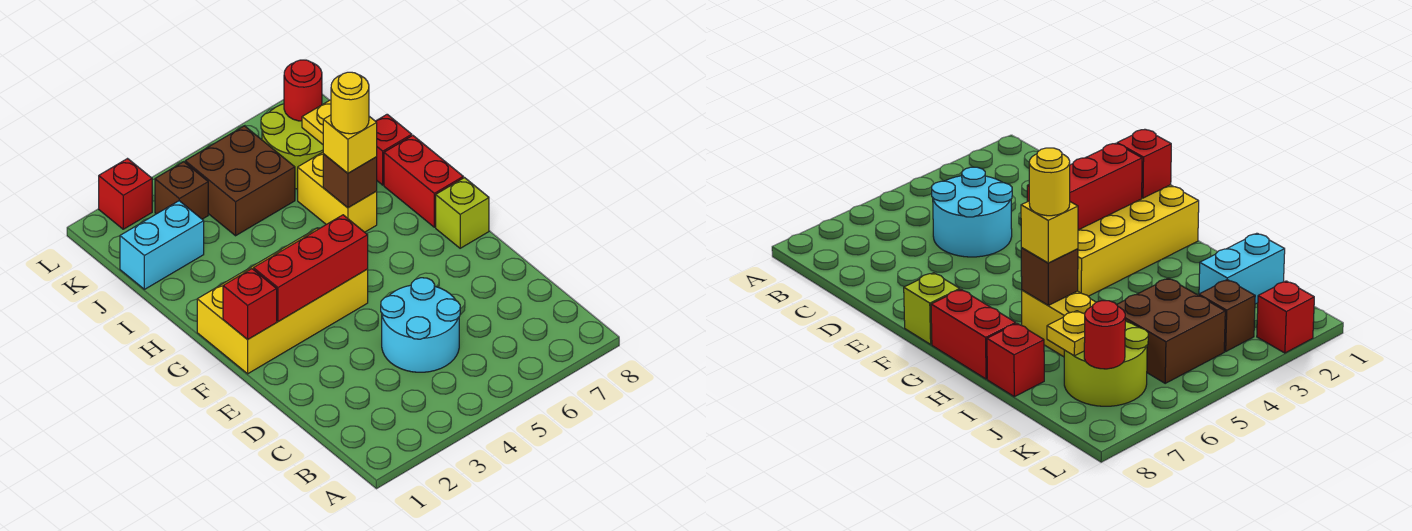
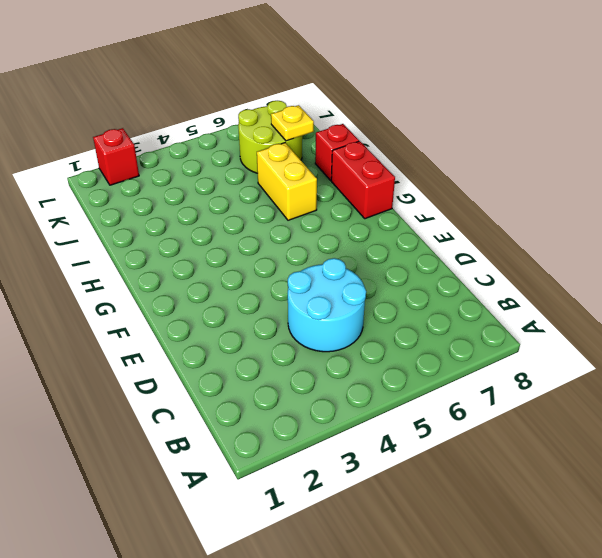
none -> yellow 2x4 brick [197,228,368,374]
none -> lime 1x1 brick [436,178,489,248]
none -> cyan 1x2 brick [120,201,204,289]

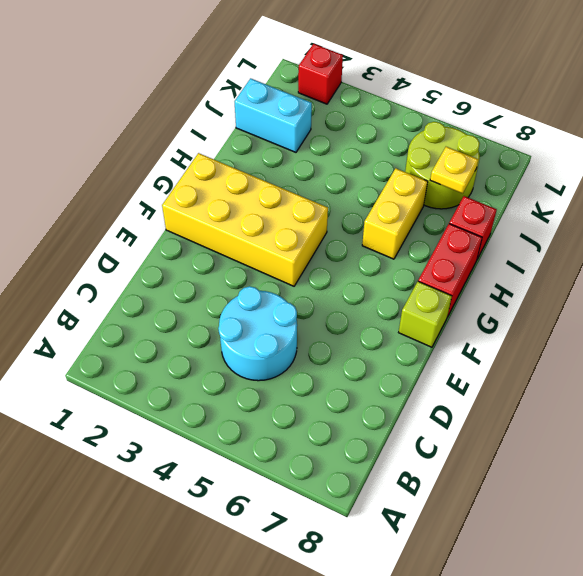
none -> brown 2x2 brick [185,126,295,236]
none -> brown 1x1 brick [155,162,208,219]
none -> red 1x1 brick [223,269,277,340]

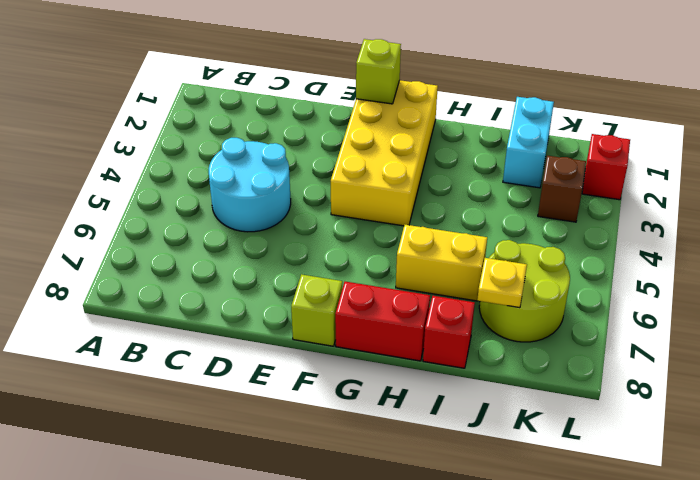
lime 1x1 brick [356,39,401,104] -> red 1x1 brick [223,269,277,340]
none -> brown 2x2 brick [185,126,295,236]
none -> red 1x3 brick [253,215,368,322]
none -> brown 1x1 brick [323,154,377,208]

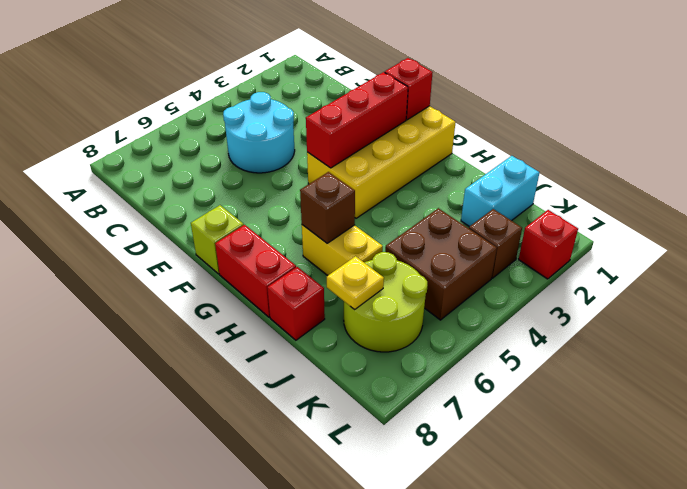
none -> red 1x1 round brick [284,60,322,121]
none -> yellow 1x1 brick [323,115,377,173]
none -> yellow 1x1 round brick [331,72,369,134]

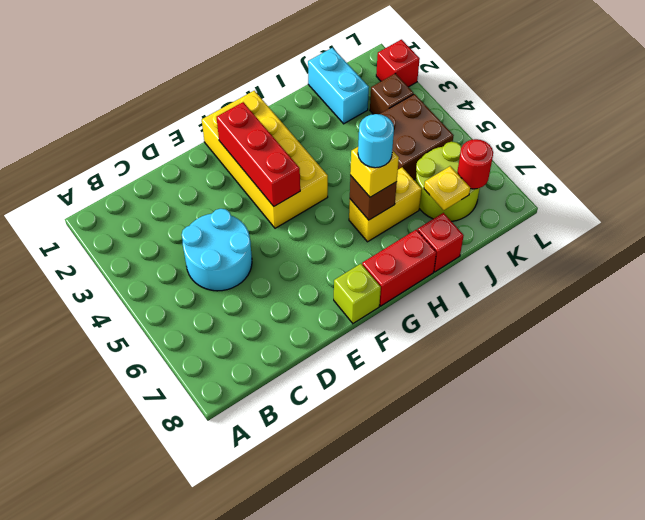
cyan 1x1 round brick [358,114,394,168] -> yellow 1x1 round brick [331,72,369,134]
none -> red 1x1 brick [223,269,277,340]

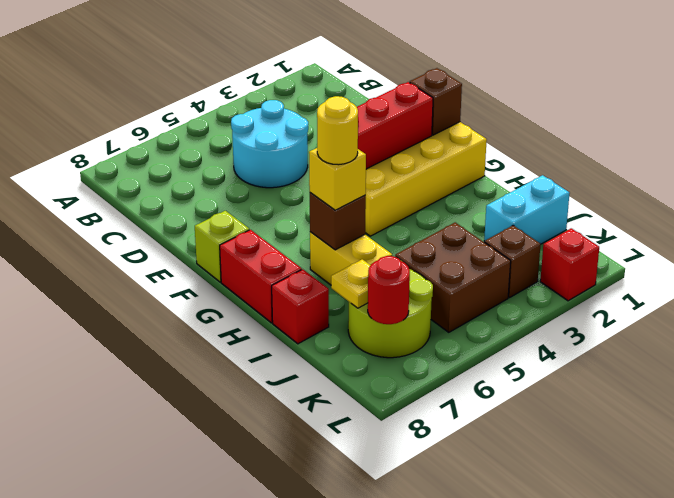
brown 1x1 brick [410,68,462,135] -> red 1x1 brick [223,269,277,340]

